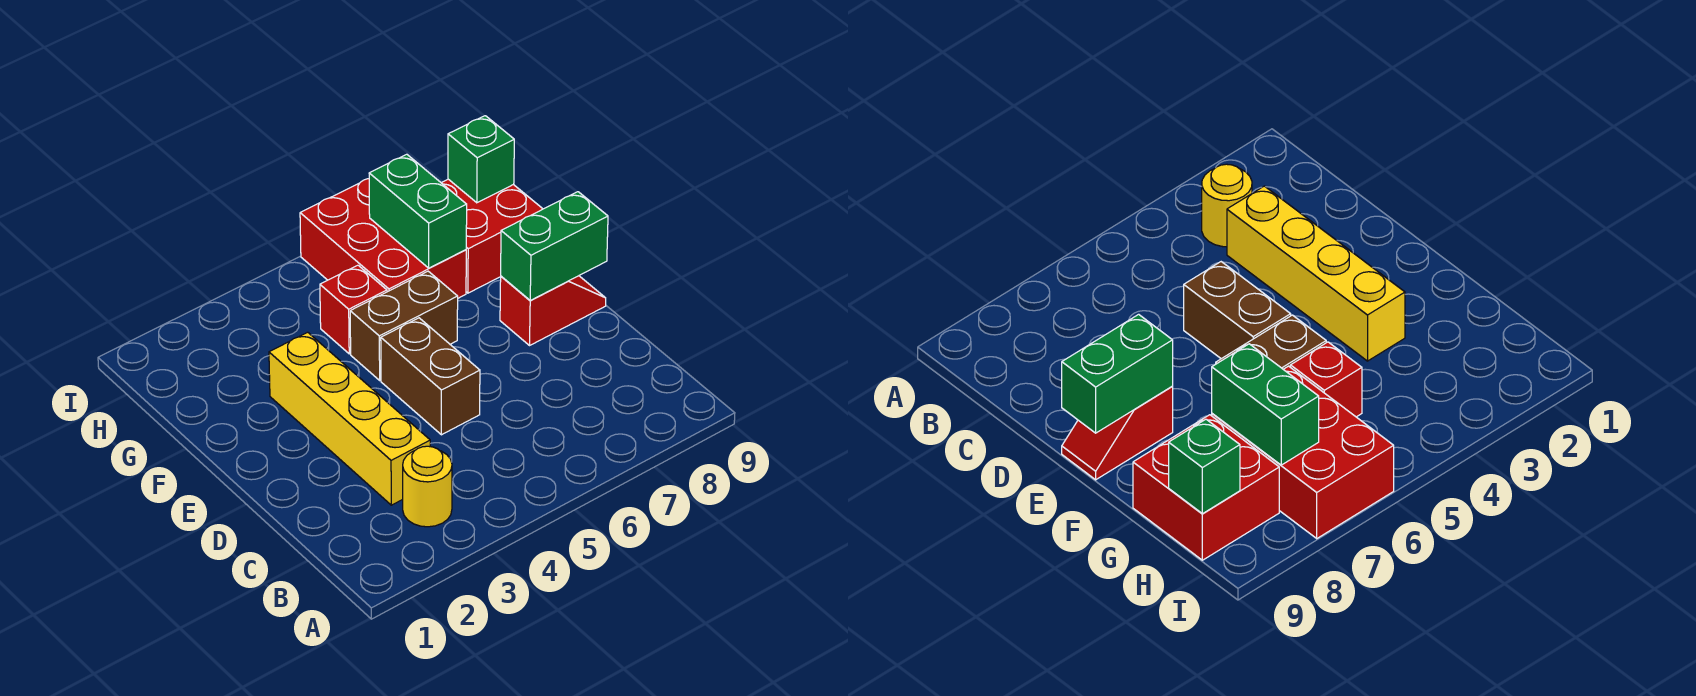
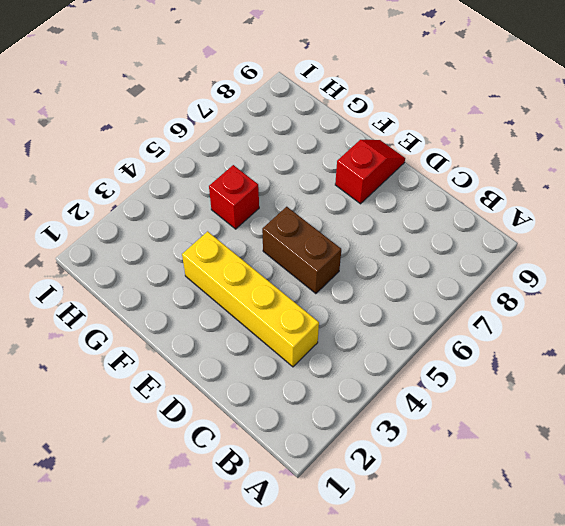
none -> yellow 1x1 round brick [403,446,452,527]
none -> brown 1x2 brick [350,271,458,380]

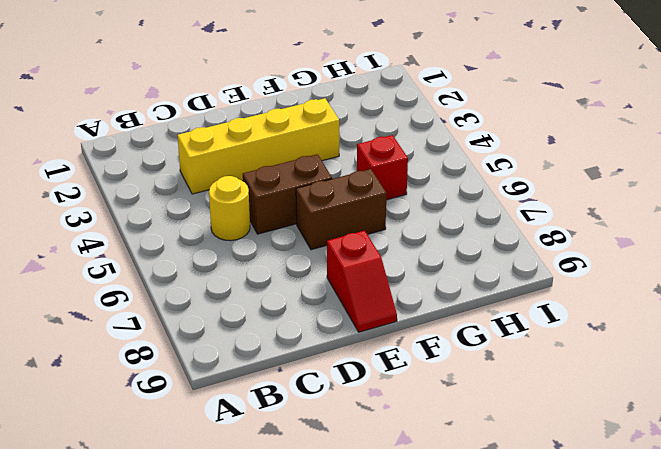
yellow 1x1 round brick [209,176,250,241] -> yellow 1x1 round brick moved to [403,446,452,527]
brown 1x2 brick [296,169,386,250] -> brown 1x2 brick turned to [350,271,458,380]
none -> red 2x3 brick [300,179,466,298]
none -> red 2x2 brick [442,179,542,293]

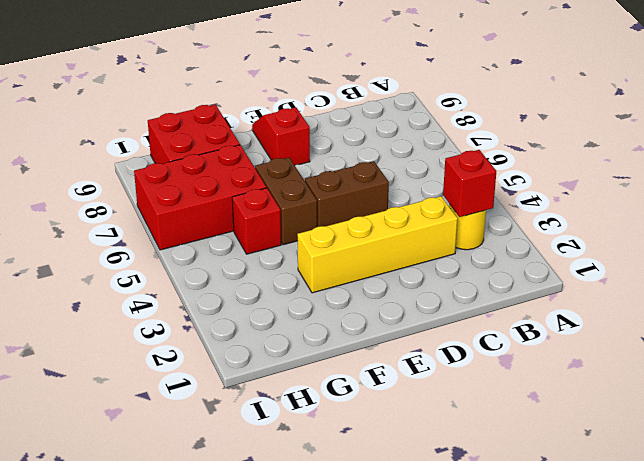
red 1x1 brick [443,150,496,217] -> none
none -> green 1x2 brick [501,192,608,300]
none -> green 1x2 brick [369,154,467,268]

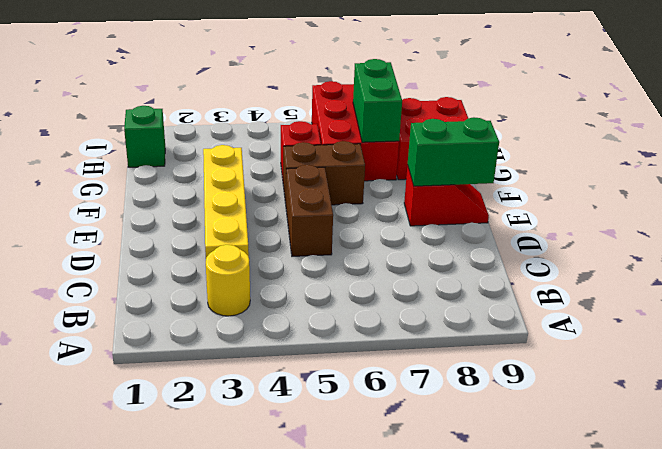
green 1x1 brick [124,106,165,167] -> green 1x1 brick moved to [448,116,514,203]

